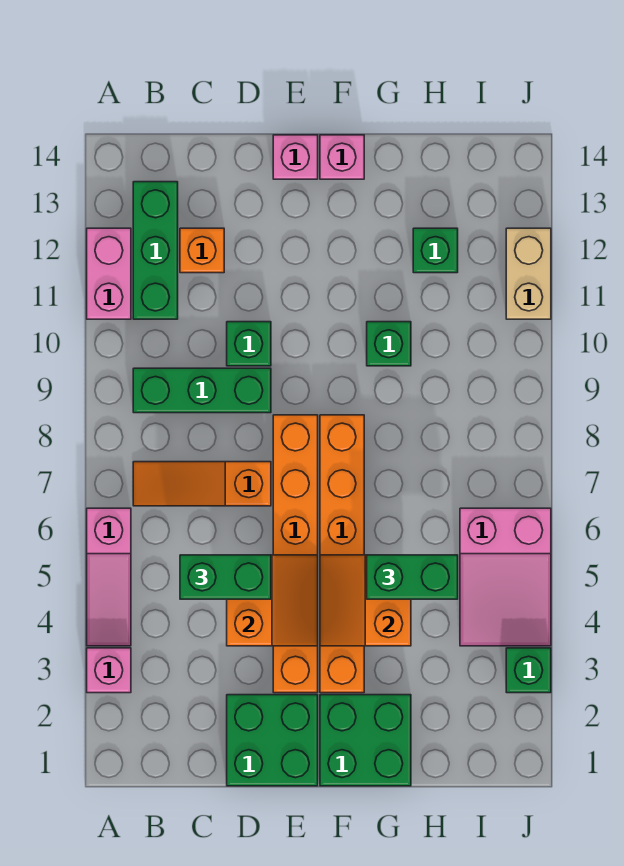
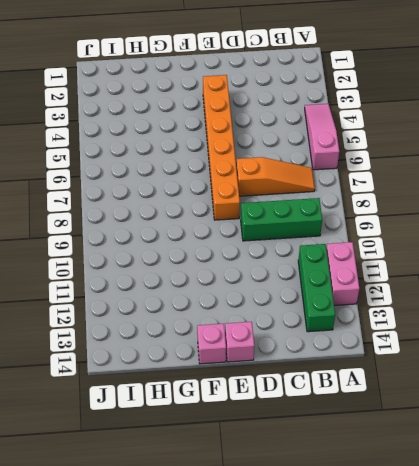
none -> pink 1x1 brick [87,648,131,693]
none -> orange 1x1 brick [180,228,224,273]
none -> green 2x2 brick [227,695,318,786]

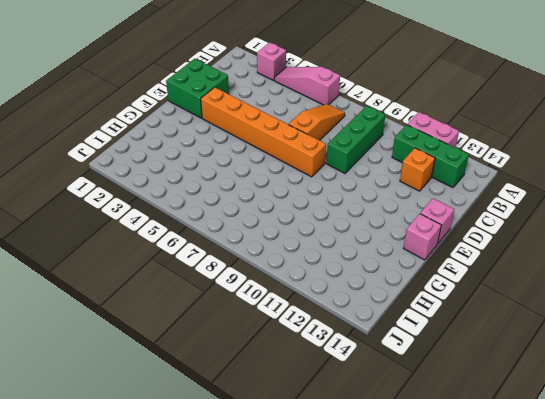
none -> green 1x1 brick [227,322,271,366]
none -> green 2x2 brick [320,695,411,786]
none -> orange 1x6 brick [320,415,364,693]

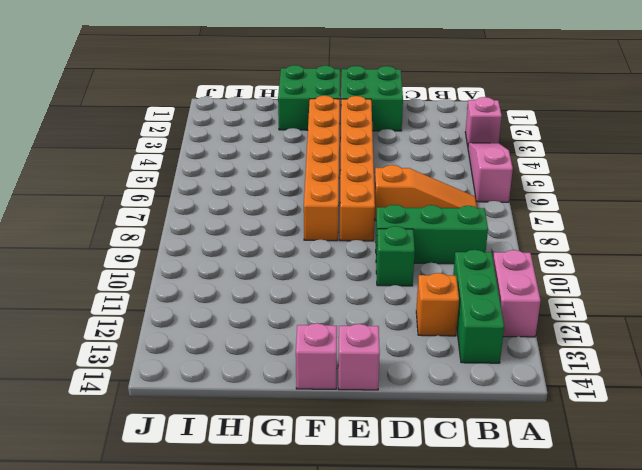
none -> green 1x1 brick [367,322,411,366]
none -> green 1x1 brick [413,228,458,273]
none -> pink 2x3 slope [460,508,551,646]

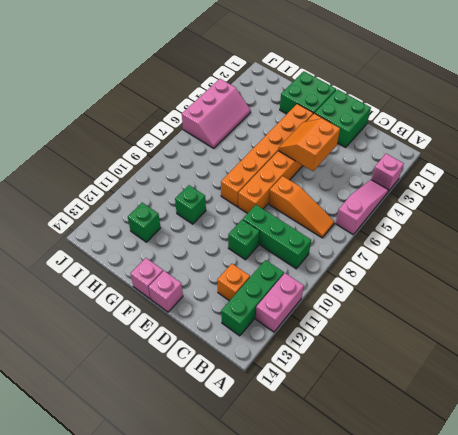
pink 2x3 slope [182,79,251,148] -> pink 2x3 slope turned to [460,508,551,646]
none -> green 1x1 brick [506,648,551,693]
none -> tan 1x2 brick [506,228,551,319]
none -> orange 2x2 slope [320,555,411,646]

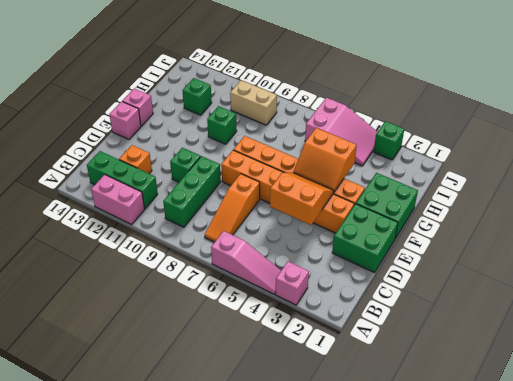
tan 1x2 brick [230,80,277,125] -> tan 1x2 brick moved to [506,228,551,319]
none -> green 1x2 brick [180,555,271,599]
none -> green 1x2 brick [367,555,458,599]

